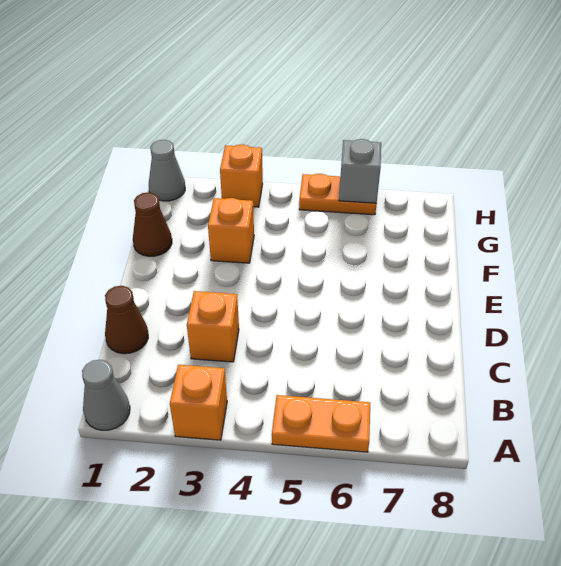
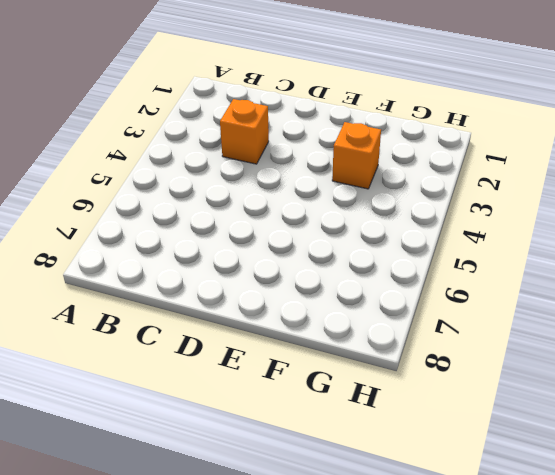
none -> grey 1x1 cone [82,360,130,430]
none -> orange 1x1 brick [170,365,227,440]

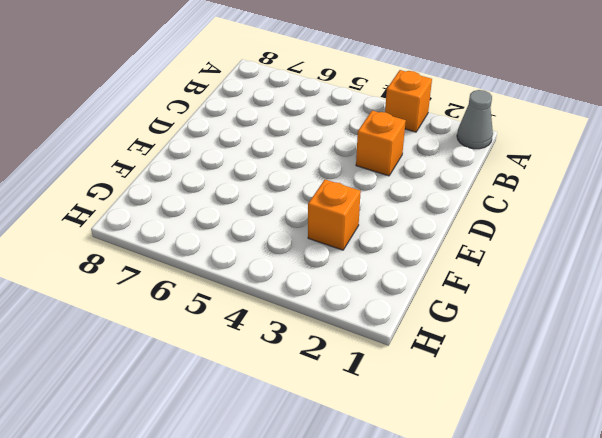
none -> orange 1x2 plate [272,395,370,452]
none -> brown 1x1 cone [105,286,148,354]

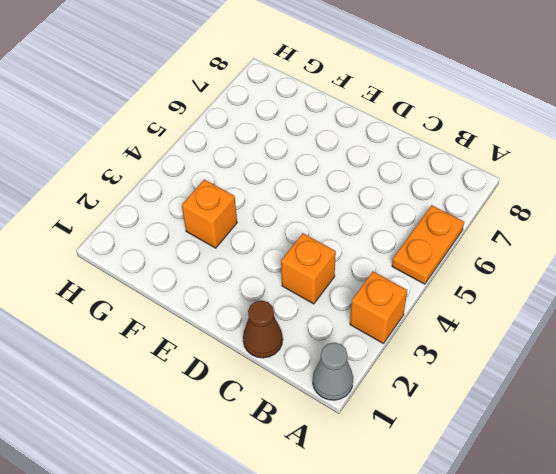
none -> brown 1x1 cone [133,192,172,256]
none -> grey 1x1 cone [149,140,185,201]

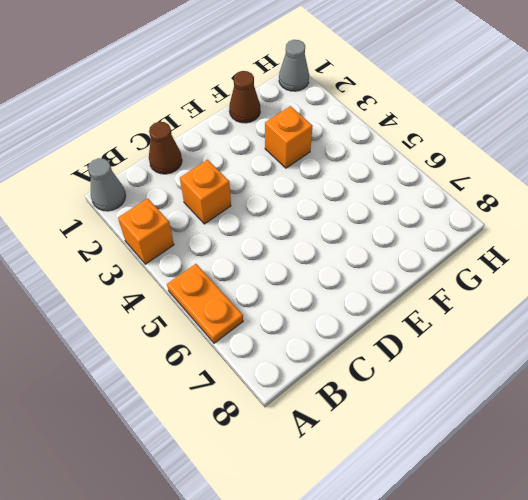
none -> orange 1x1 brick [220,144,263,207]
none -> orange 1x2 plate [299,173,376,215]

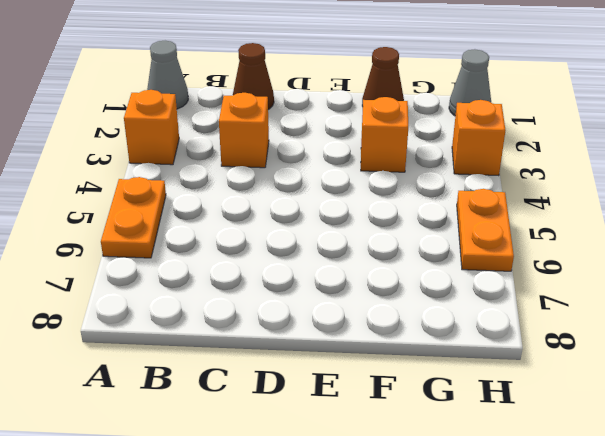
none -> grey 1x1 brick [339,139,381,203]

